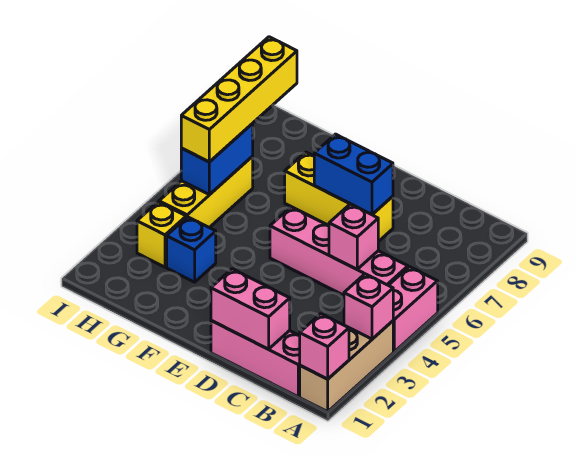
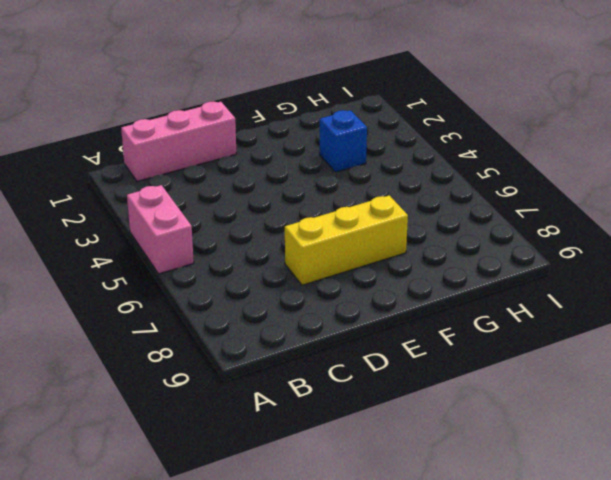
none -> tan 1x3 brick [300,321,393,412]
none -> pink 1x4 brick [270,207,408,295]
none -> yellow 1x1 brick [137,202,186,267]

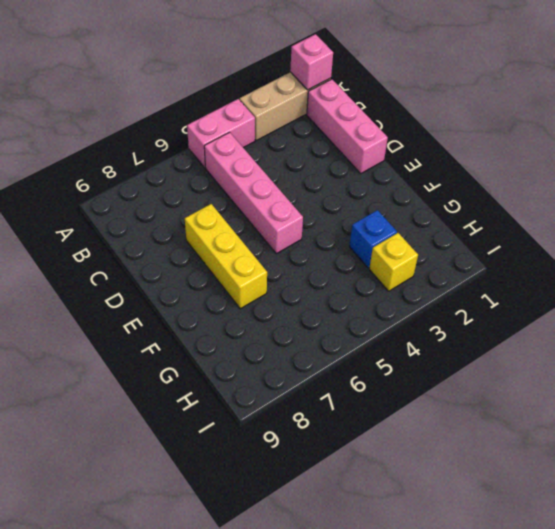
none -> yellow 1x3 brick [159,156,253,228]
none -> pink 1x1 brick [344,274,393,339]
none -> pink 1x2 brick [211,269,290,349]

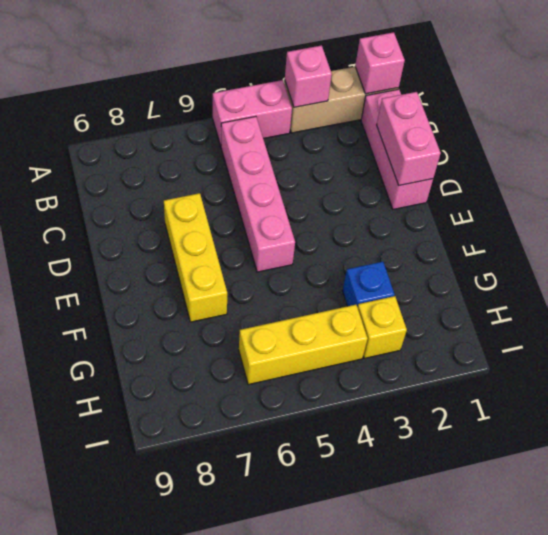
none -> pink 1x1 brick [329,204,378,269]
none -> blue 1x2 brick [314,134,393,215]
none -> blue 1x2 brick [181,124,253,195]

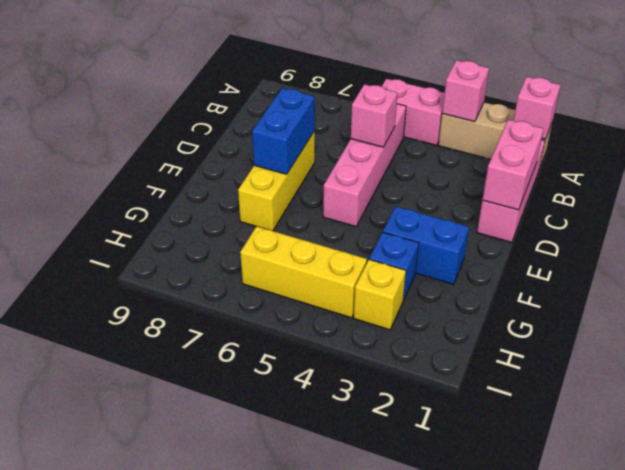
blue 1x2 brick [383,207,469,284] -> blue 1x2 brick moved to [181,124,253,195]
none -> yellow 1x4 brick [181,37,297,162]

